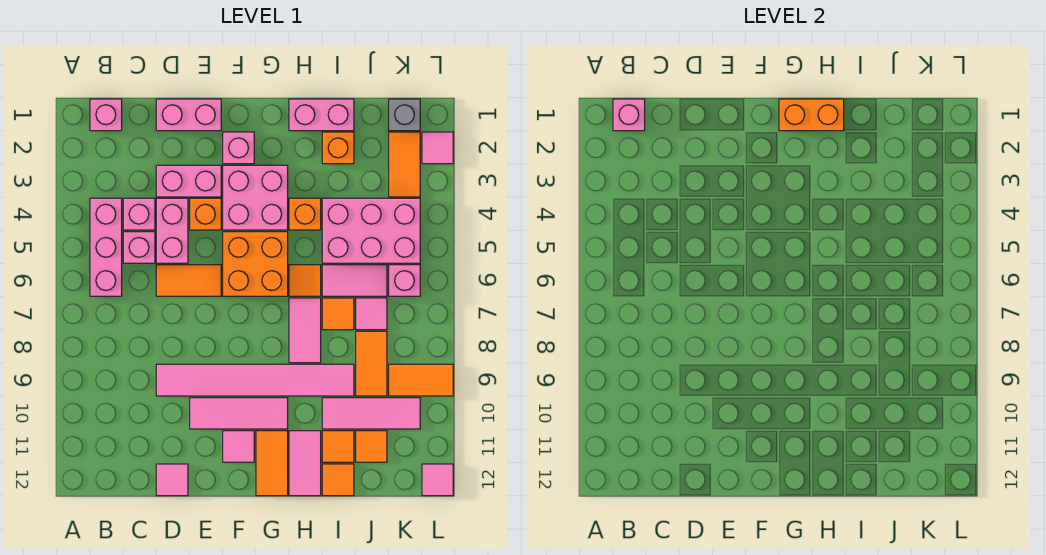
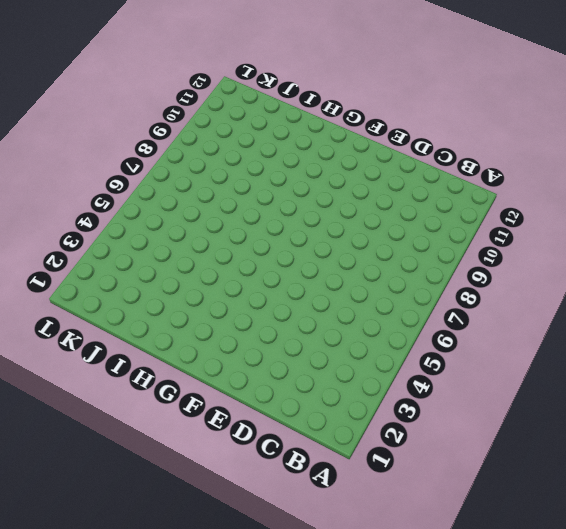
none -> pink 1x1 brick [90,99,122,131]
none -> pink 1x3 brick [90,198,122,296]
none -> pink 1x1 brick [123,198,155,230]
none -> pink 1x1 brick [123,232,155,263]

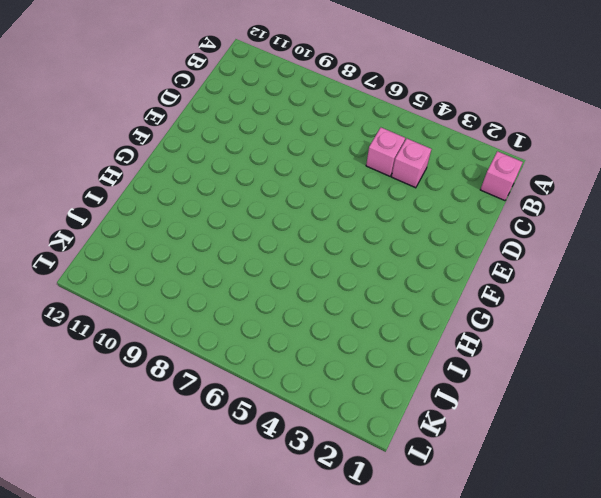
none -> pink 1x3 brick [90,198,122,296]
none -> pink 1x2 brick [156,99,221,131]
none -> pink 1x2 brick [156,165,221,197]
none -> pink 1x2 brick [156,198,188,263]

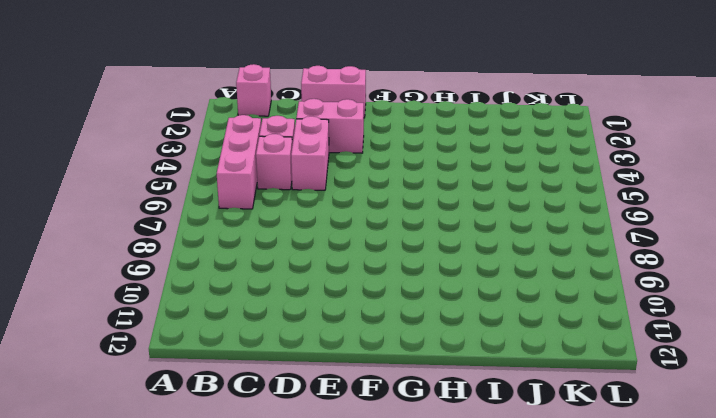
none -> orange 1x2 tile [156,265,221,296]
none -> pink 1x6 tile [156,364,354,396]
none -> pink 1x1 tile [156,464,188,496]
none -> orange 1x1 brick [190,198,221,230]

